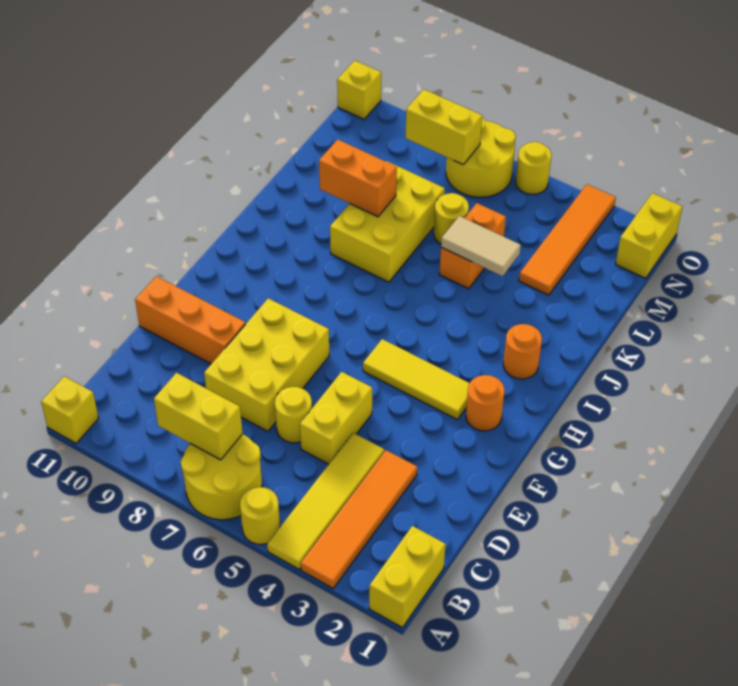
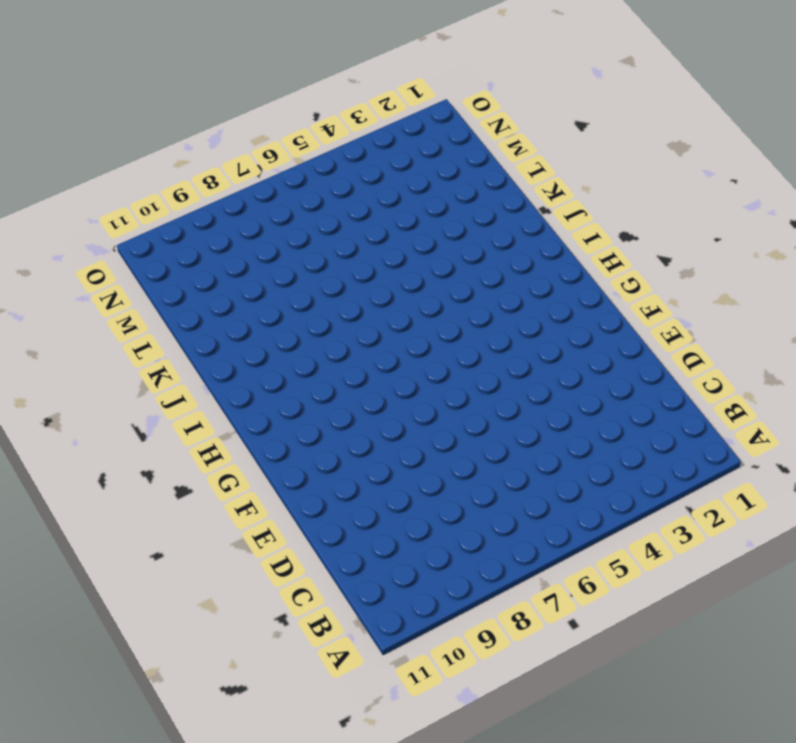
none -> yellow 1x2 brick [369,526,446,628]
none -> orange 1x4 tile [301,450,417,588]
none -> yellow 1x4 tile [267,433,384,569]

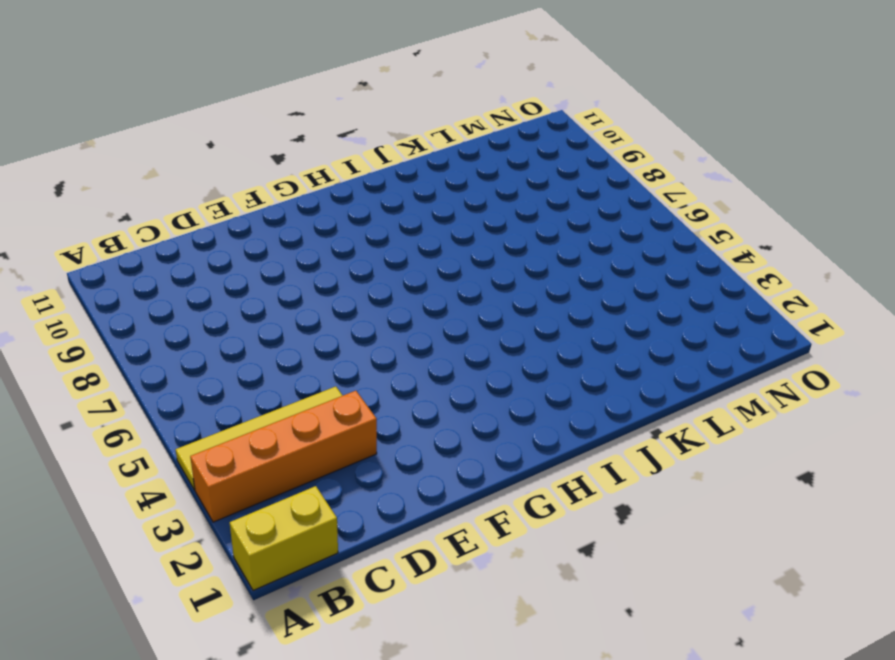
orange 1x4 brick [190,391,377,522] -> orange 1x4 tile [301,450,417,588]
none -> yellow 1x1 round brick [240,487,280,545]
none -> yellow 2x2 round brick [181,434,262,520]
none -> yellow 1x1 brick [41,376,99,443]

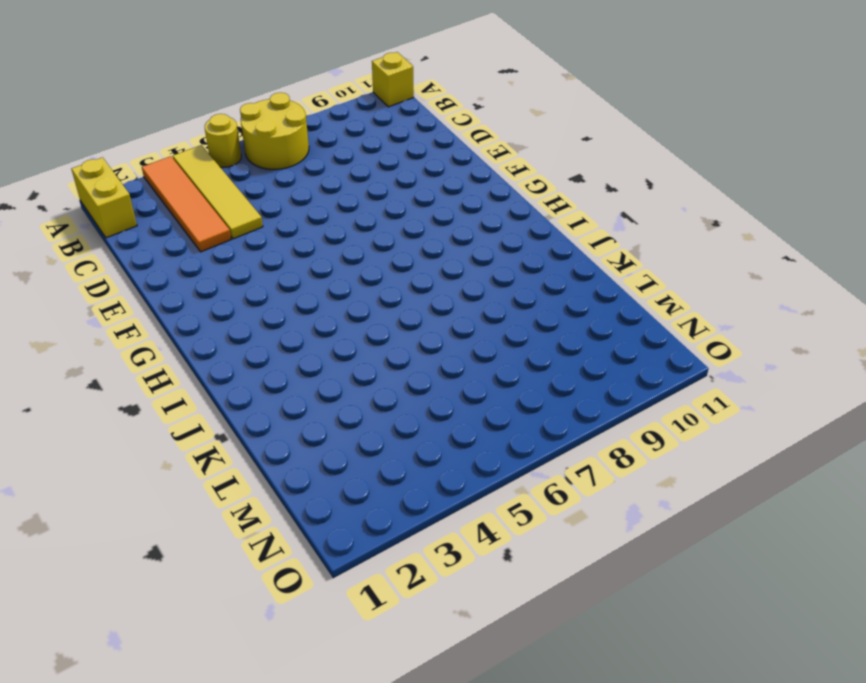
none -> yellow 1x2 brick [300,372,372,464]
none -> yellow 1x1 round brick [275,387,312,443]
none -> yellow 2x3 brick [204,298,329,431]

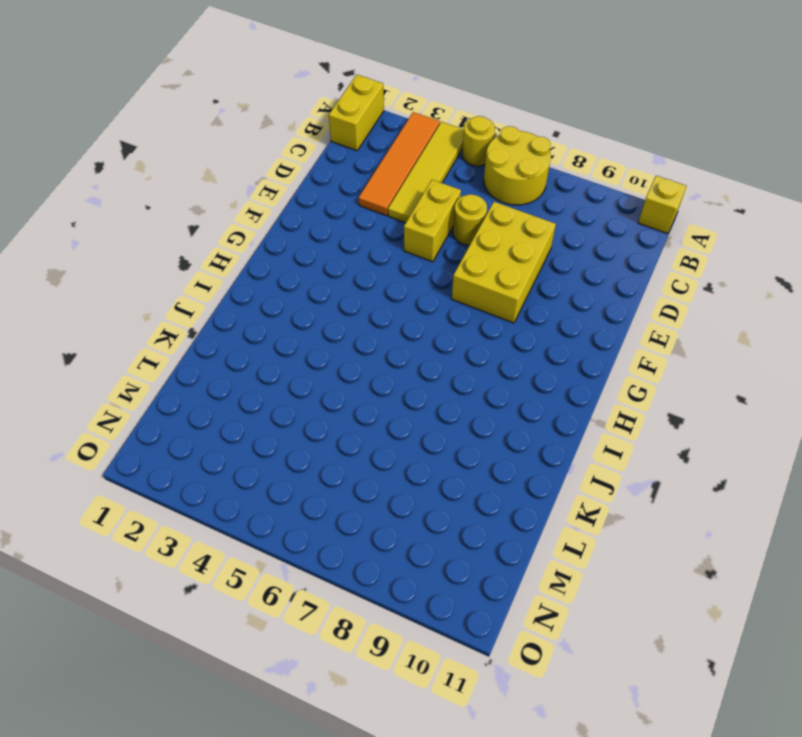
none -> orange 1x3 brick [135,276,246,364]
none -> orange 1x1 round brick [466,375,505,431]
none -> yellow 1x3 tile [363,339,470,419]

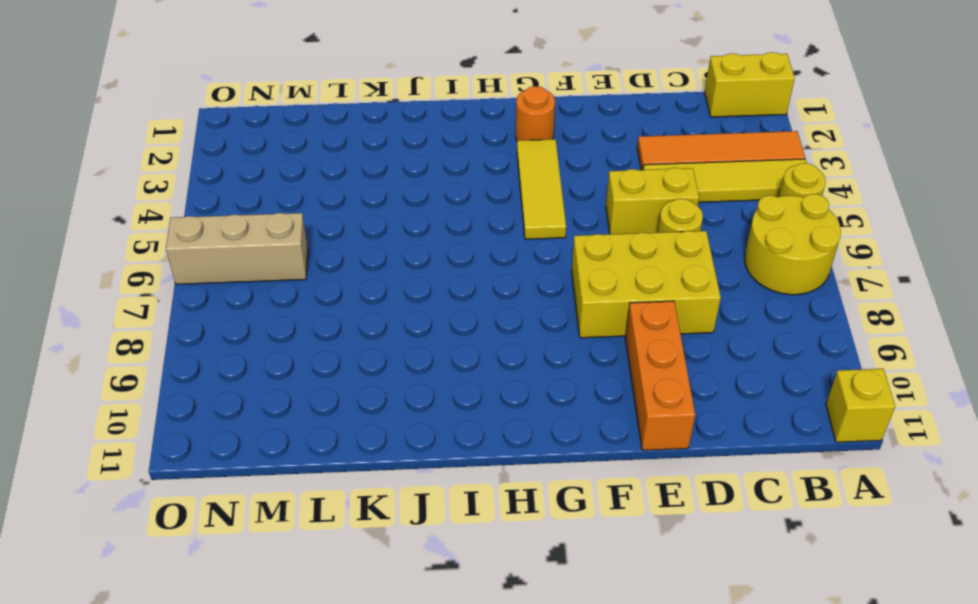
tan 1x3 brick [166,213,308,284] -> yellow 2x2 round brick [446,118,516,197]
none -> orange 1x1 round brick [503,324,542,379]
none -> yellow 2x3 brick [330,161,445,282]
none -> orange 1x2 brick [439,203,506,289]

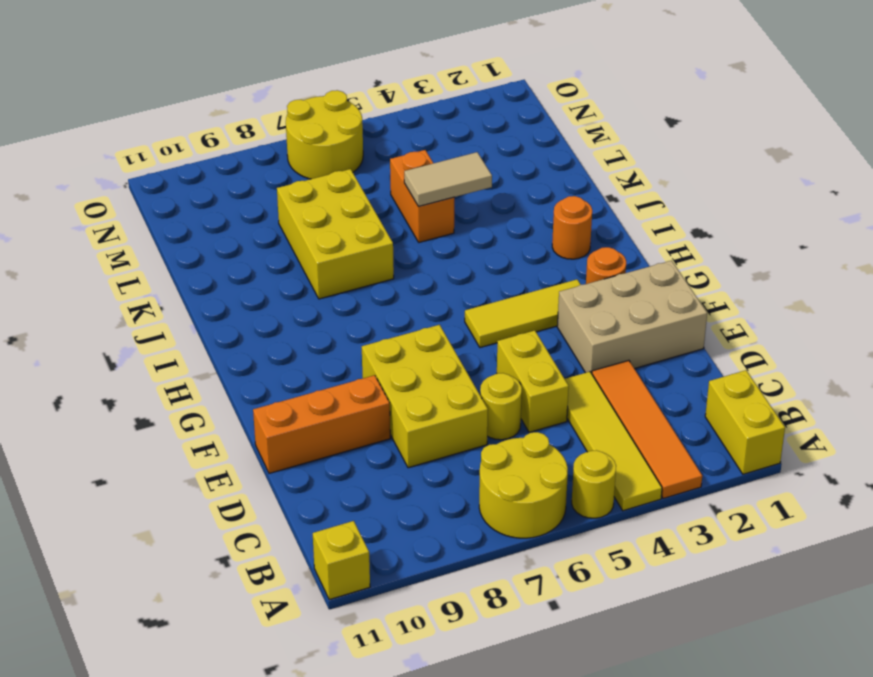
tan 2x3 brick [557,261,707,374] -> none
none -> orange 1x4 tile [519,184,616,295]
none -> yellow 1x1 round brick [434,193,469,244]
none -> yellow 1x2 brick [616,193,682,278]

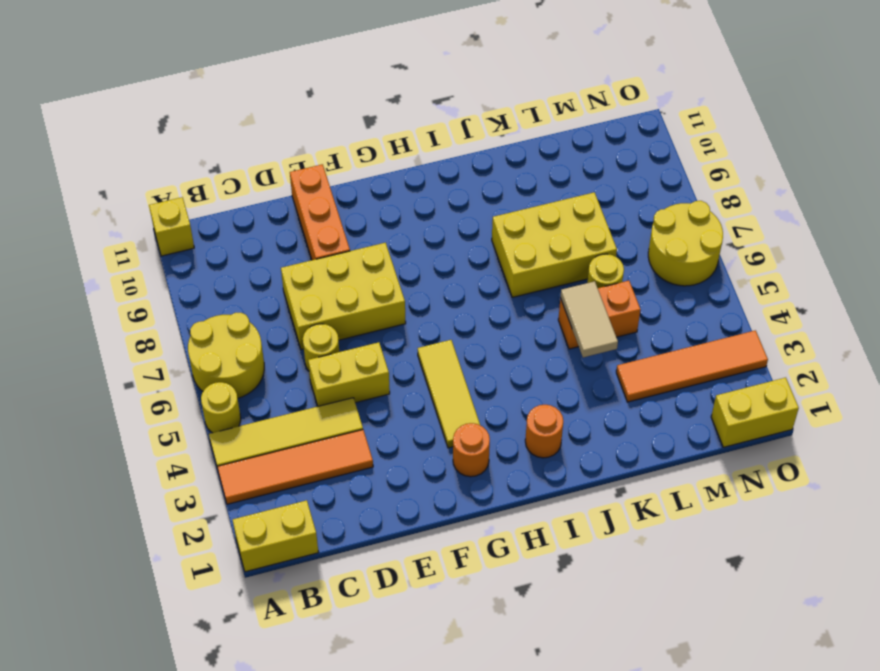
none -> yellow 1x1 round brick [516,142,551,194]
none -> yellow 1x1 brick [337,60,381,119]
none -> yellow 1x2 brick [154,373,243,460]

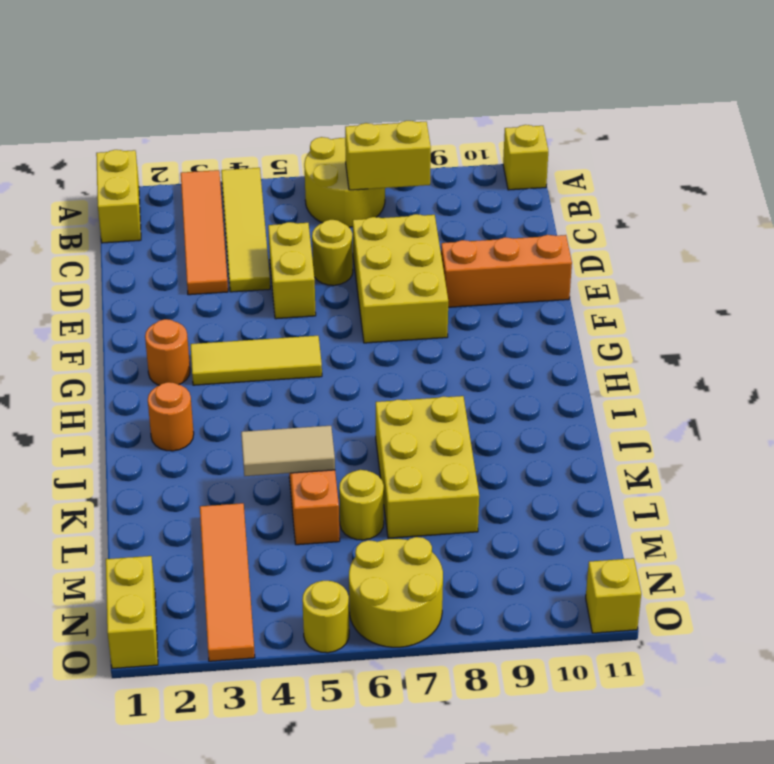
none -> yellow 1x1 round brick [240,487,280,545]
none -> orange 1x2 brick [319,139,397,217]
none -> yellow 1x2 brick [405,89,482,165]

